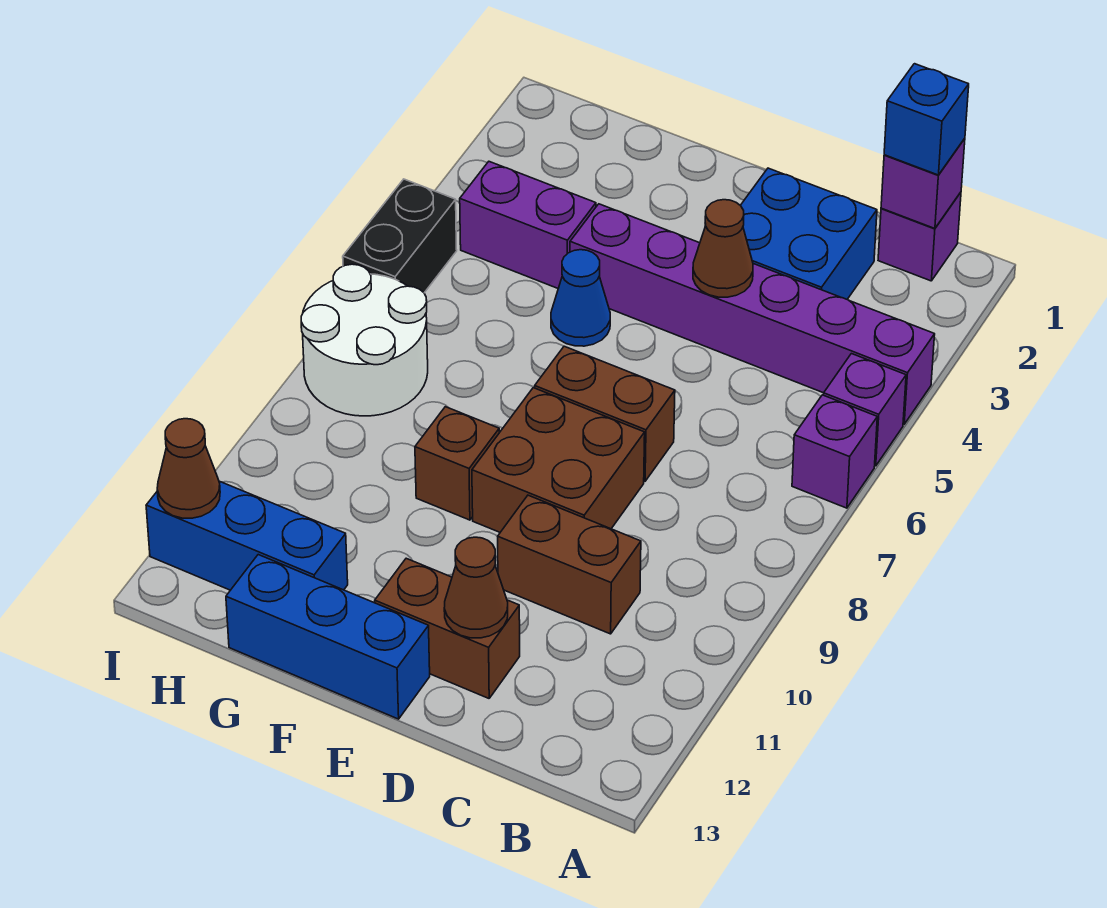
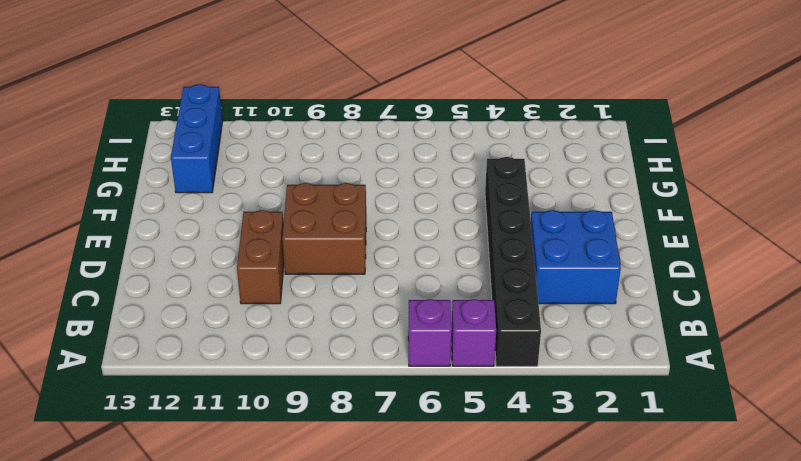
black 1x6 brick [485,157,541,366] -> purple 1x6 brick [570,204,935,424]
none -> purple 1x1 brick [878,192,961,281]
none -> brown 1x2 brick [535,346,675,481]
none -> brown 1x2 brick [375,558,520,698]

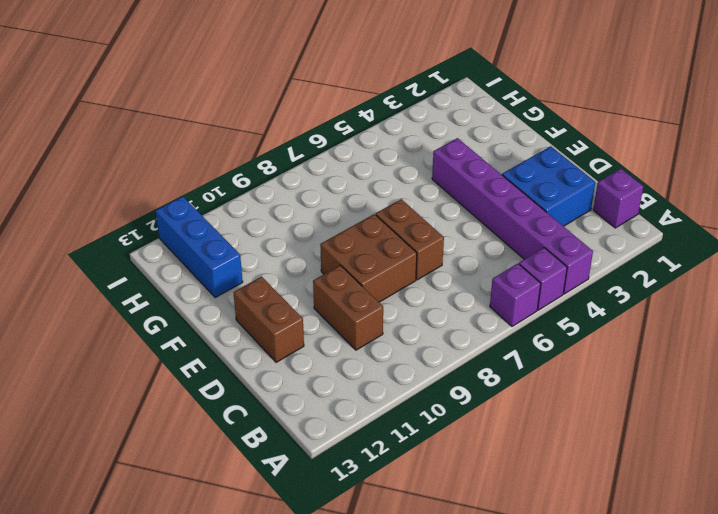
none -> blue 1x3 brick [226,555,430,719]
none -> blue 1x1 cone [551,250,610,346]
none -> brown 1x1 brick [415,407,499,520]

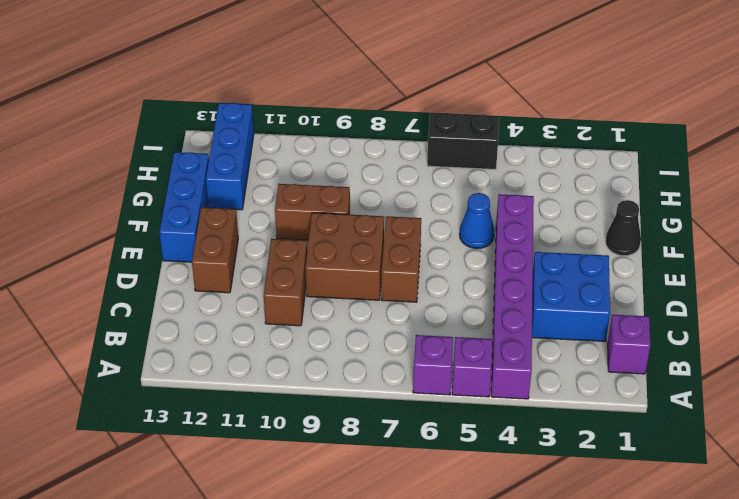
black 1x1 cone [606,200,641,256] -> none
brown 1x2 brick [275,184,350,240] -> brown 1x1 brick [415,407,499,520]
none -> purple 1x2 brick [460,162,596,288]
none -> white 2x2 round brick [301,264,428,416]
none -> purple 1x1 brick [881,138,965,229]

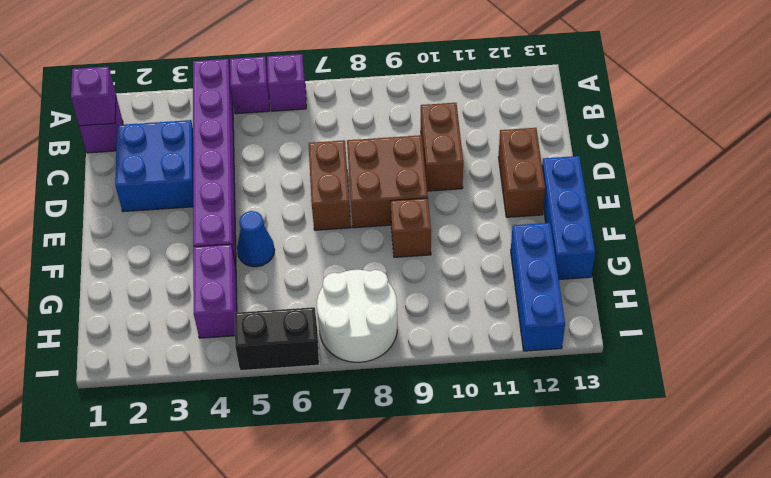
none -> brown 1x1 cone [693,200,753,297]
none -> brown 1x1 cone [444,537,508,638]
none -> brown 1x1 cone [157,419,220,518]

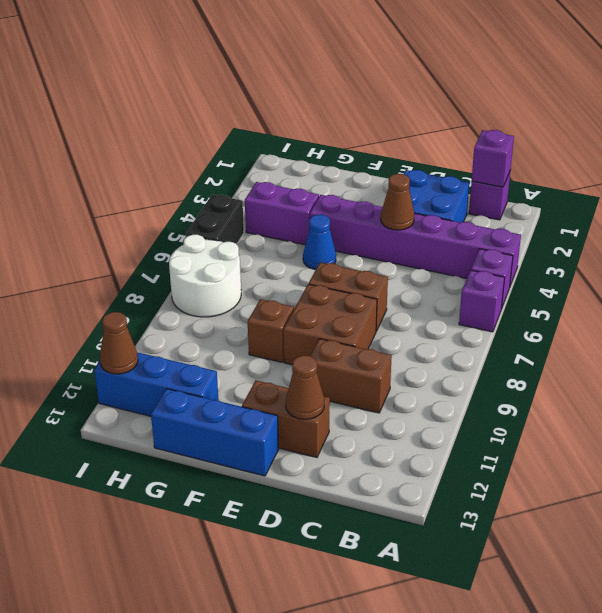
none -> blue 1x1 brick [884,64,969,175]

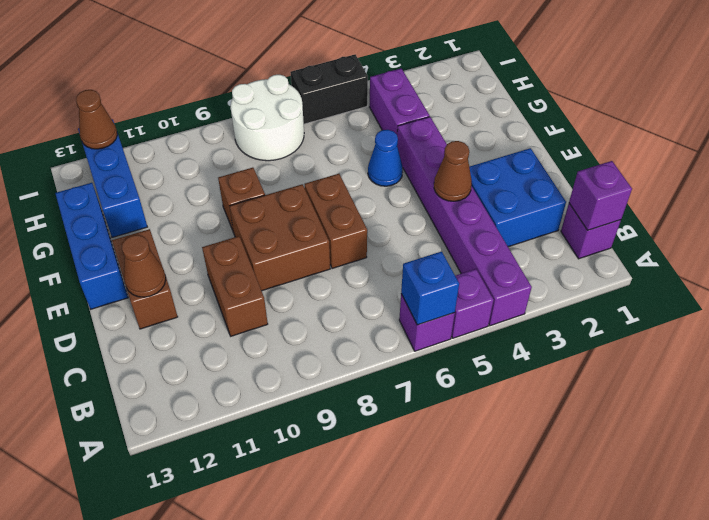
blue 1x1 brick [401,251,459,325] -> blue 1x1 brick moved to [884,64,969,175]

